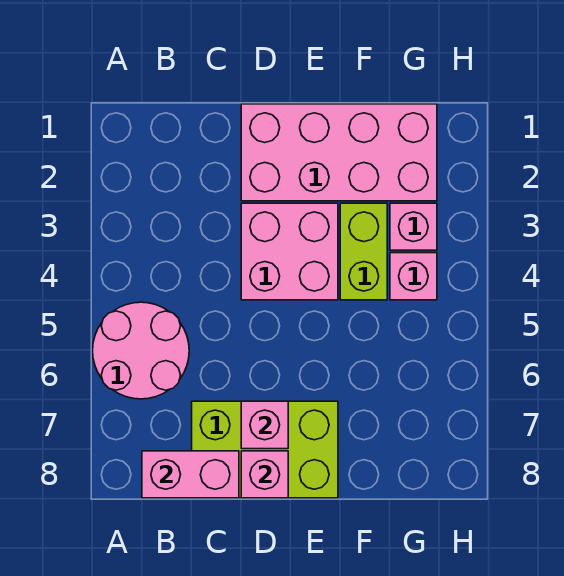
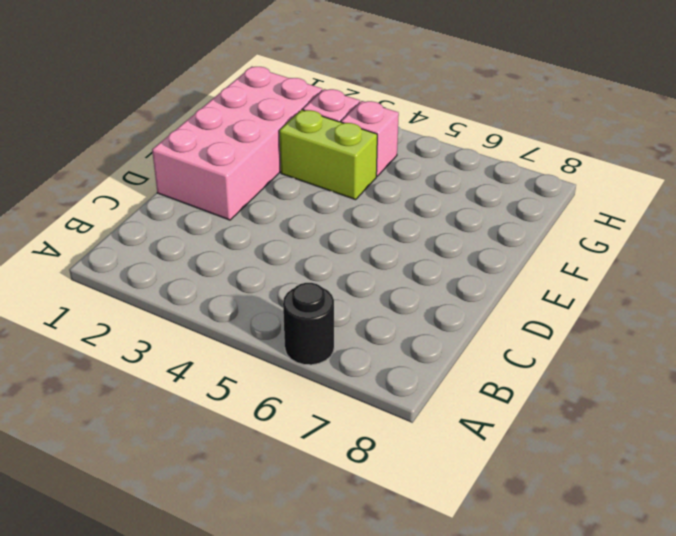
black 1x1 round brick [283,283,334,365] -> pink 2x2 round brick [93,302,189,399]
none -> lime 2x3 brick [192,401,338,498]
none -> pink 2x2 brick [241,203,338,300]

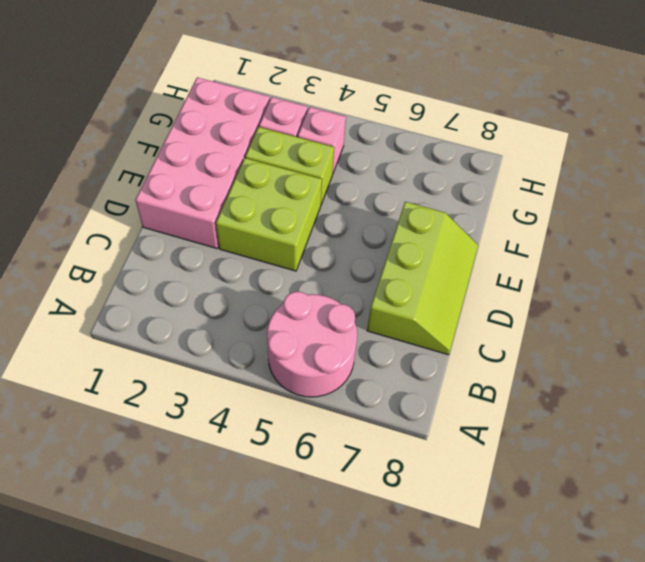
lime 2x3 slope [367,202,478,355] -> lime 2x3 brick [192,401,338,498]
lime 2x2 brick [216,158,322,271] -> pink 2x2 brick [241,203,338,300]
none -> pink 1x2 brick [142,451,239,498]
none -> pink 1x1 brick [241,401,288,449]

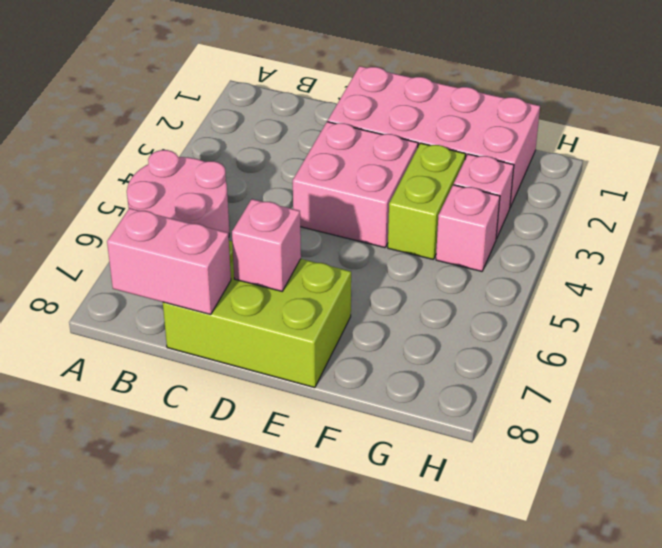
none -> pink 1x1 brick [241,451,288,498]

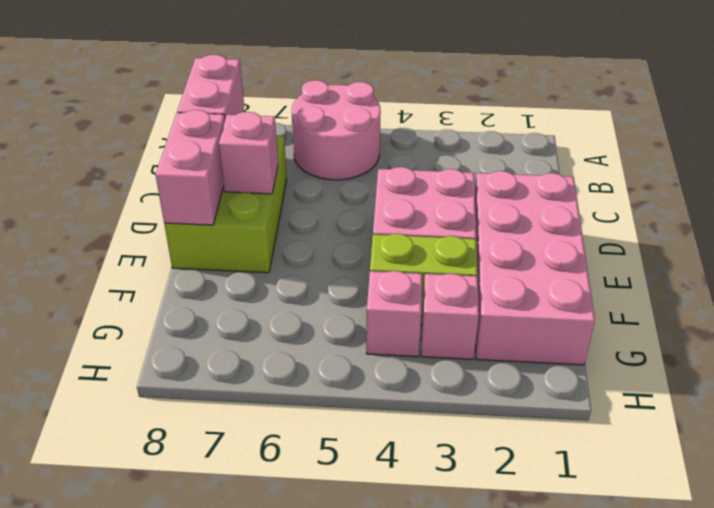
pink 1x2 brick [155,110,225,225] -> pink 1x1 brick [241,451,288,498]

